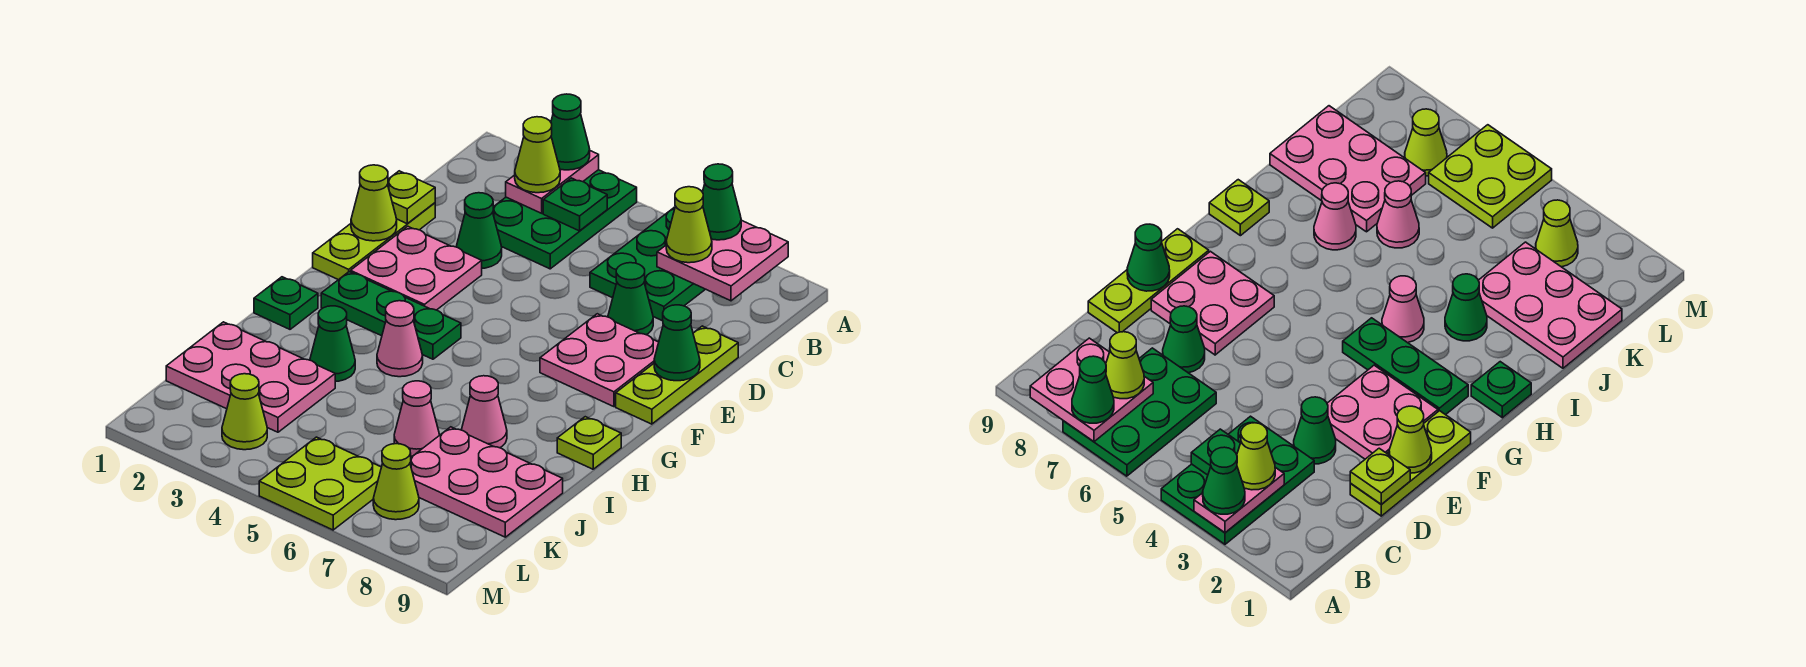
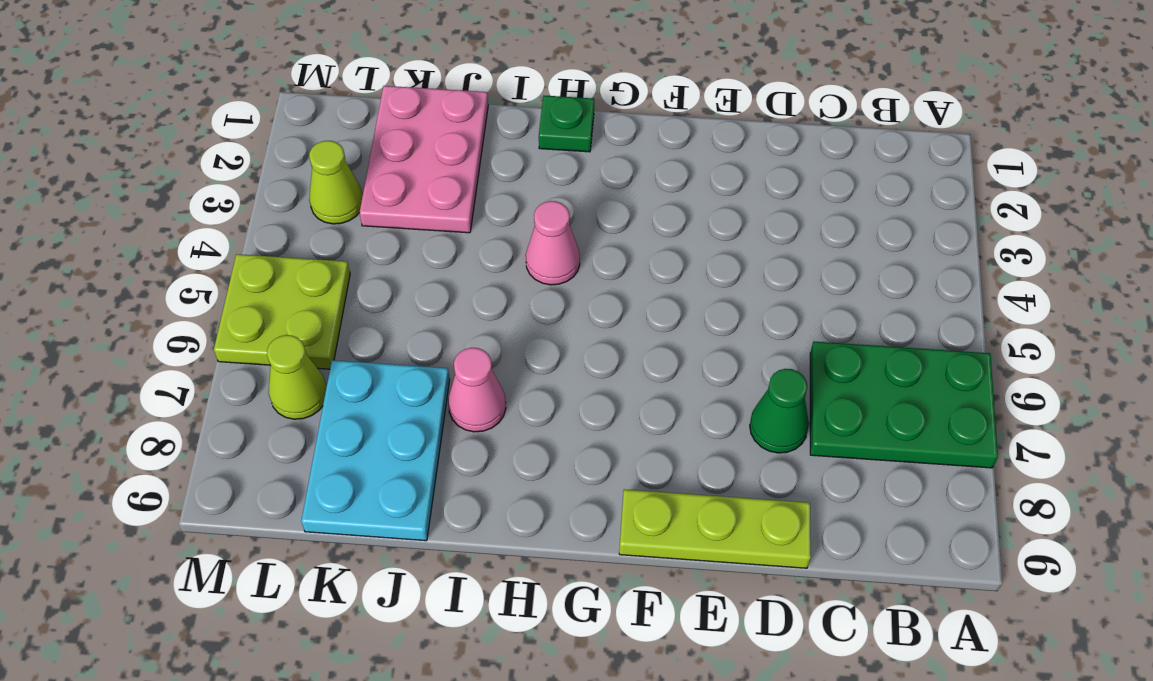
cyan 2x3 plate [301,360,450,541] -> pink 2x3 plate [410,427,563,537]
none -> green 2x3 plate [493,170,637,269]
none -> lime 1x3 plate [313,203,435,280]
none -> green 1x1 cone [456,193,502,268]
none -> pink 2x2 plate [351,226,482,310]

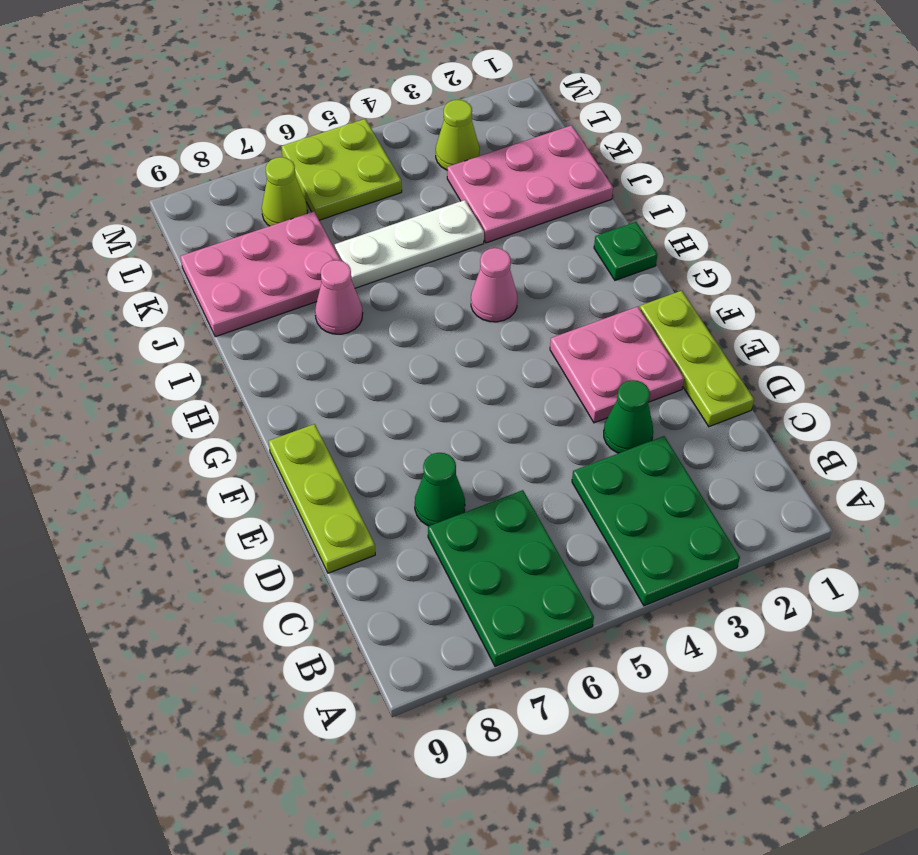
white 1x3 plate [335,200,484,288] -> pink 1x1 cone [394,381,439,456]
none -> pink 2x2 plate [540,314,659,407]
none -> green 1x3 plate [321,272,461,359]
none -> lime 1x1 plate [557,417,621,469]
none -> green 1x1 cone [310,306,355,382]

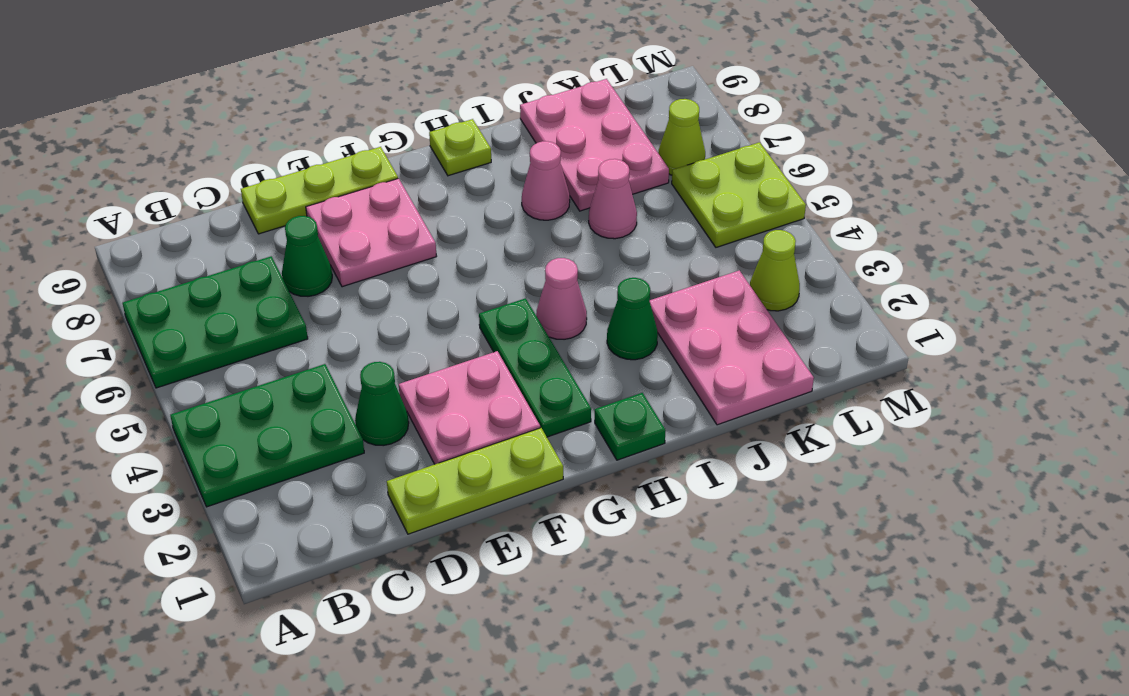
none -> pink 1x2 plate [506,151,599,213]
none -> pink 2x2 plate [657,220,788,301]
none -> green 1x1 plate [543,178,607,231]
none -> lime 1x1 plate [388,171,435,223]

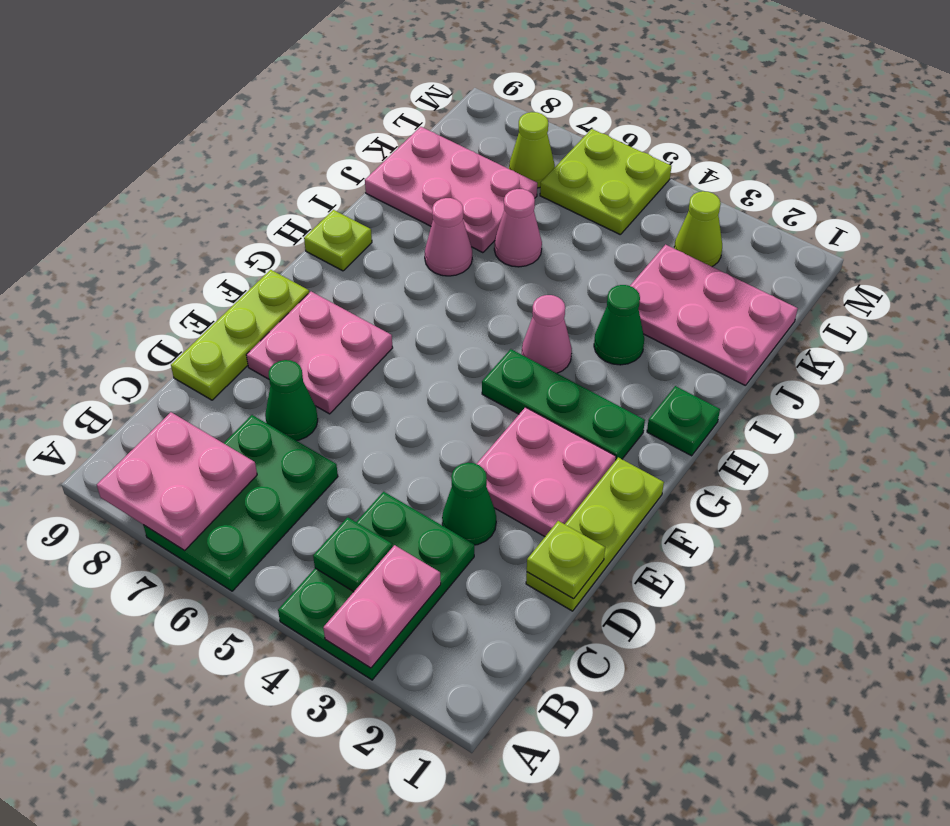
none -> lime 1x1 cone [351,165,397,241]
none -> green 1x1 cone [654,305,700,381]
none -> green 1x1 cone [551,94,590,170]
none -> green 1x1 cone [703,164,741,240]

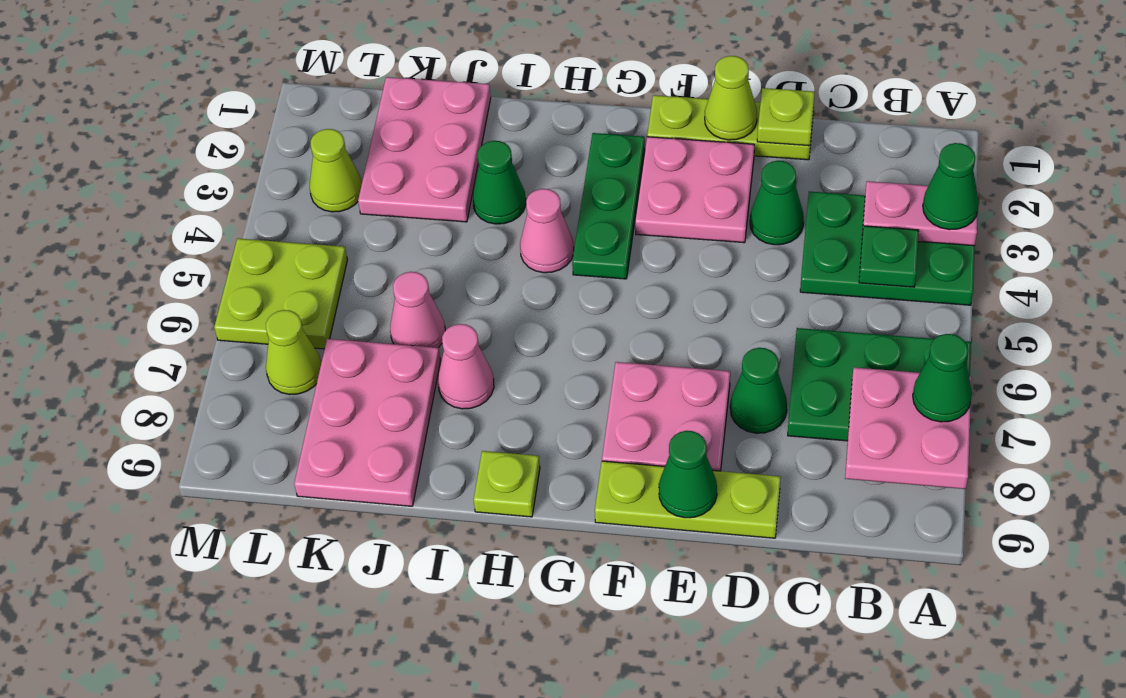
none -> green 1x1 plate [254,277,318,329]
none -> lime 1x1 cone [515,117,560,193]
none -> lime 1x1 cone [666,187,712,263]

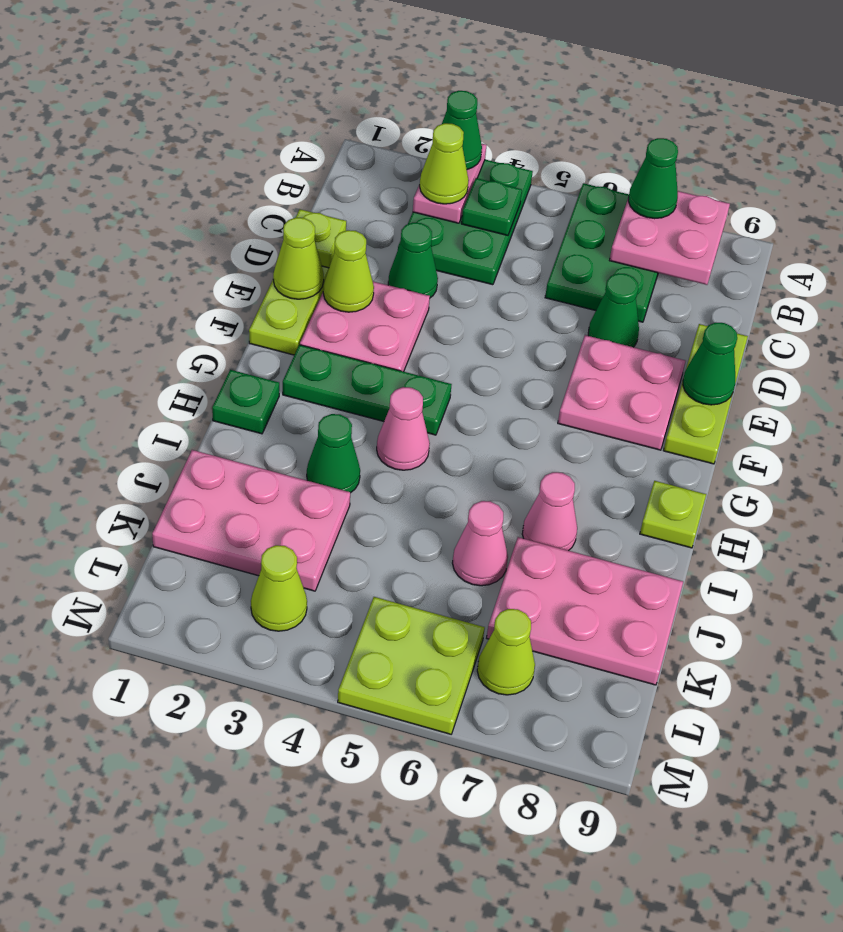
lime 1x1 cone [323,230,374,312] -> lime 1x1 cone moved to [666,187,712,263]

